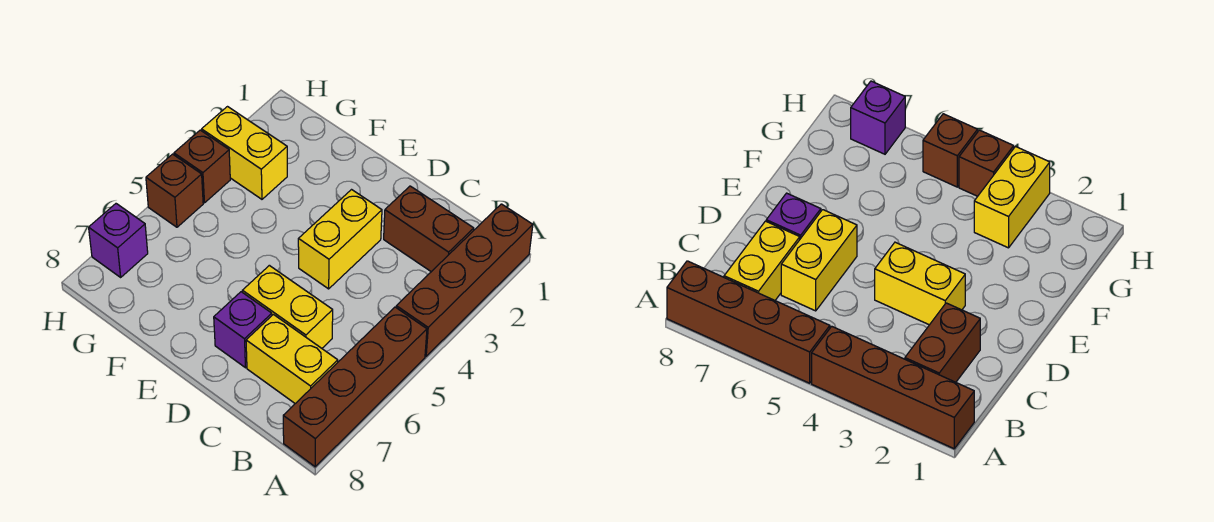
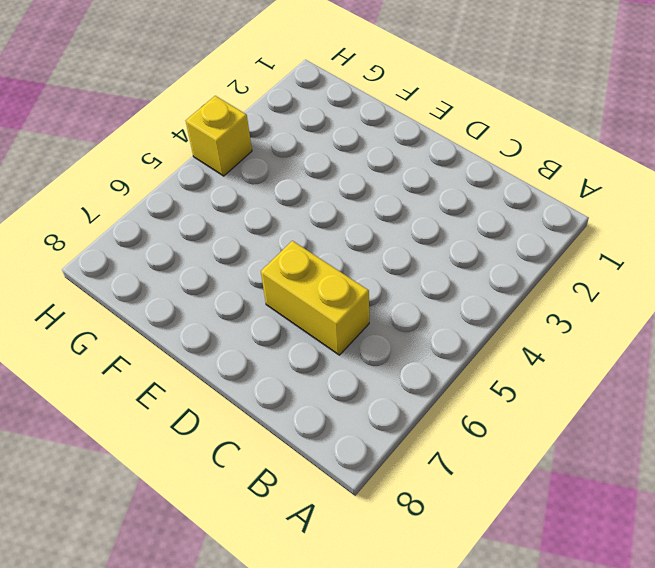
yellow 1x1 brick [186,96,252,176] -> brown 1x1 brick [174,130,230,203]
none -> brown 1x4 brick [396,204,533,356]
none -> brown 1x4 brick [283,307,427,467]

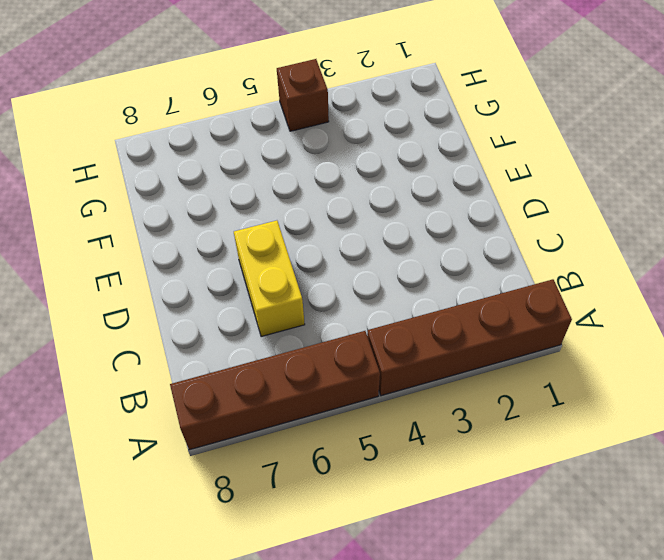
none -> brown 1x2 brick [384,186,474,272]
none -> yellow 1x2 brick [246,315,338,404]

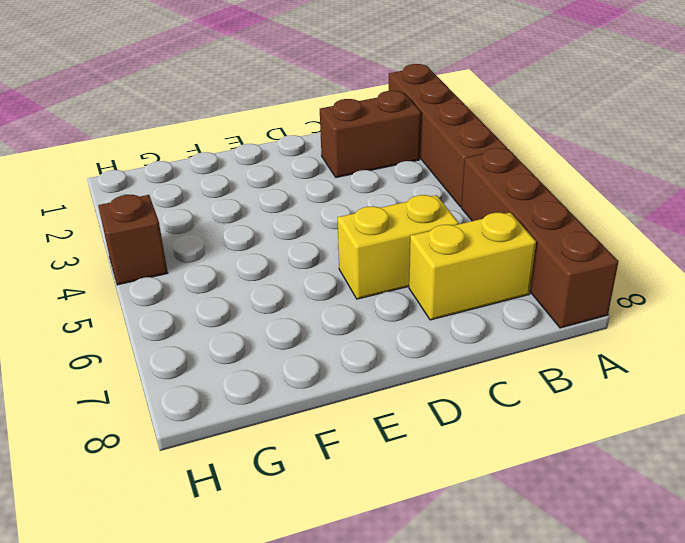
none -> yellow 1x2 brick [298,190,382,289]
none -> purple 1x1 brick [214,292,272,368]

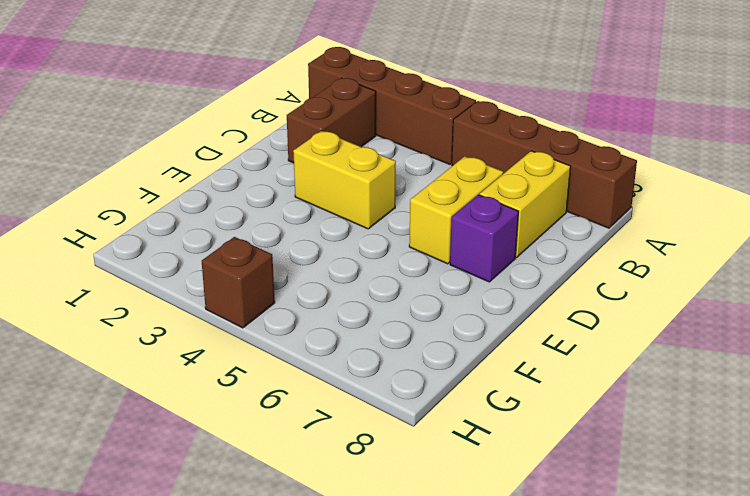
none -> yellow 1x2 brick [202,107,287,199]
none -> brown 1x1 brick [146,154,203,227]

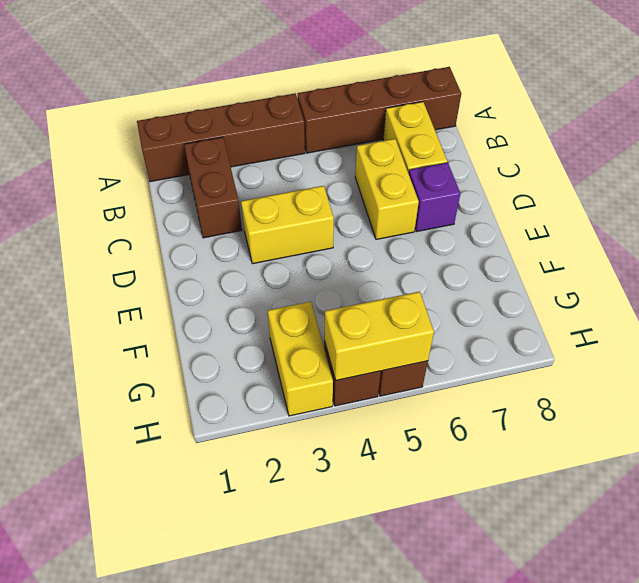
yellow 1x2 brick [324,292,434,381] -> none
none -> purple 1x1 brick [89,204,148,277]

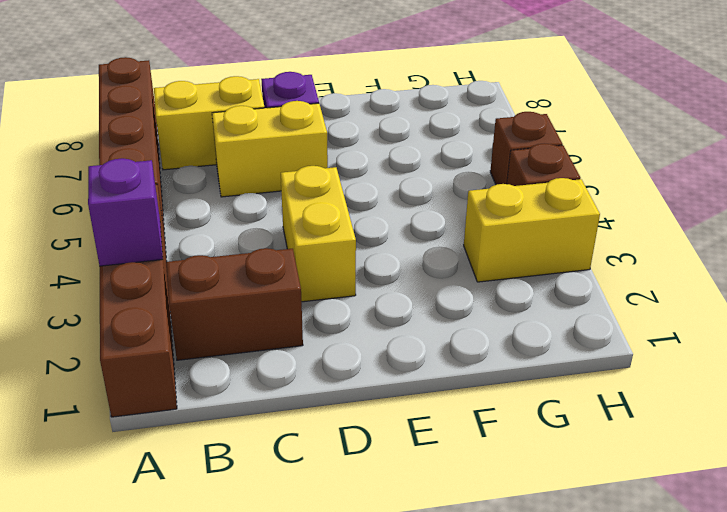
purple 1x1 brick [88,158,163,266] -> purple 1x1 brick moved to [89,204,148,277]

